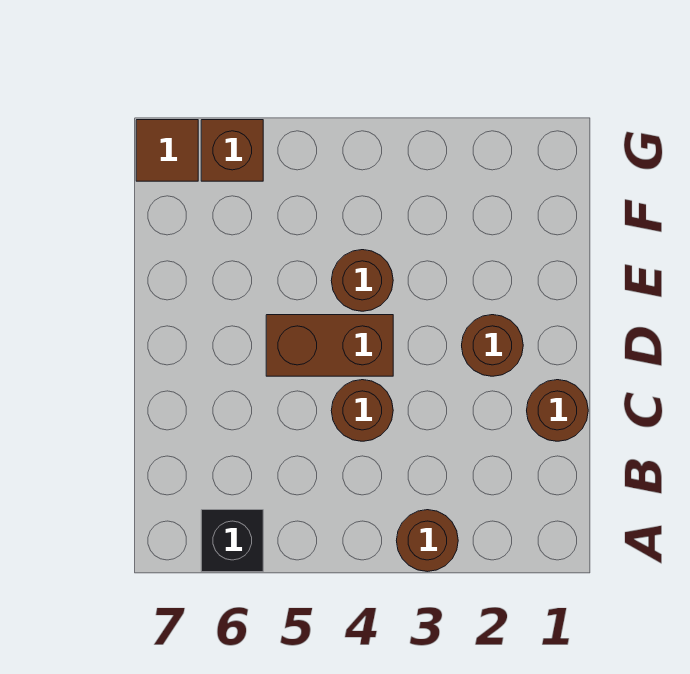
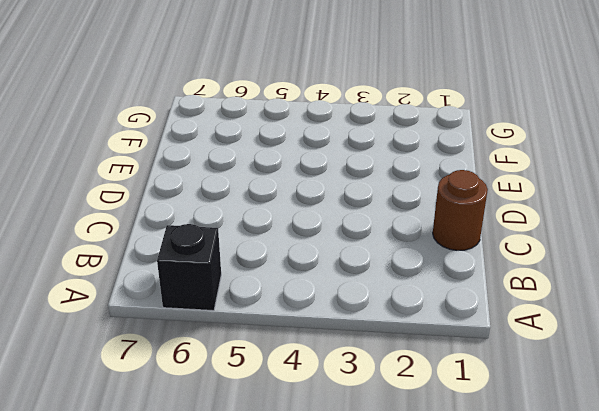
none -> brown 1x1 round brick [396,510,458,572]
none -> brown 1x1 round brick [331,380,393,441]

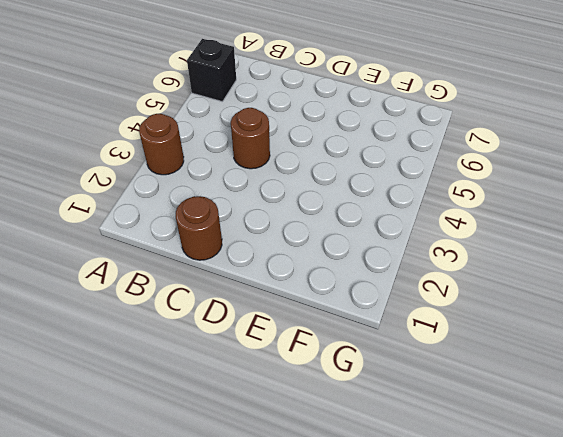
none -> brown 1x1 round brick [462,315,523,376]
none -> brown 1x2 brick [266,315,393,376]

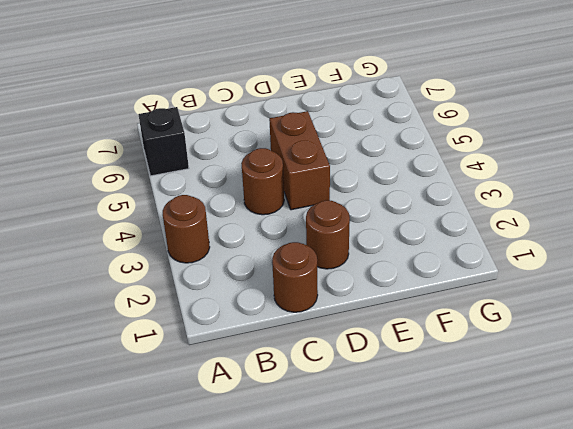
none -> brown 1x1 round brick [331,250,393,311]
none -> brown 1x1 brick [201,120,263,181]

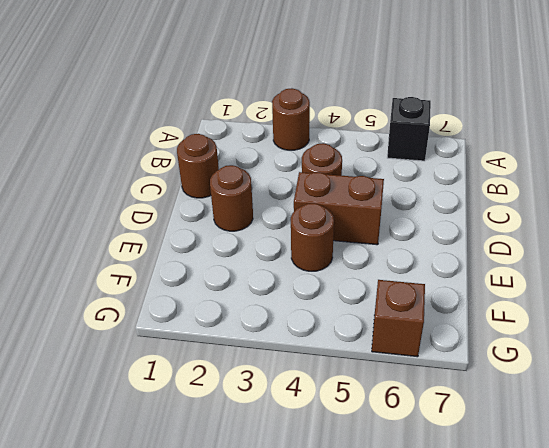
none -> brown 1x1 tile [136,120,198,181]

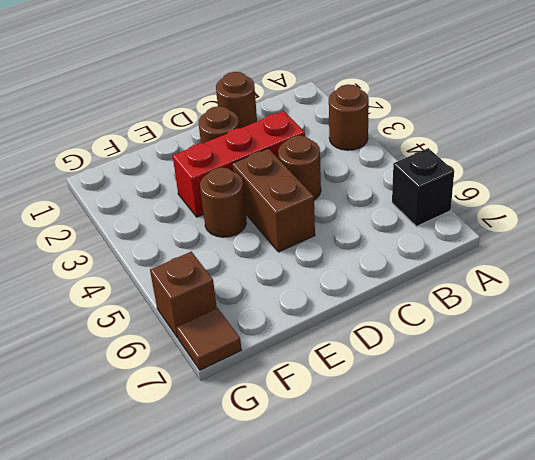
red 1x3 brick [173,111,305,217] -> none

